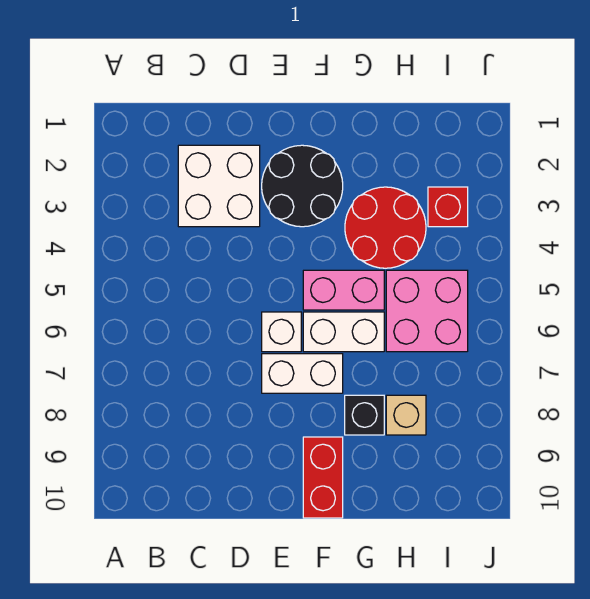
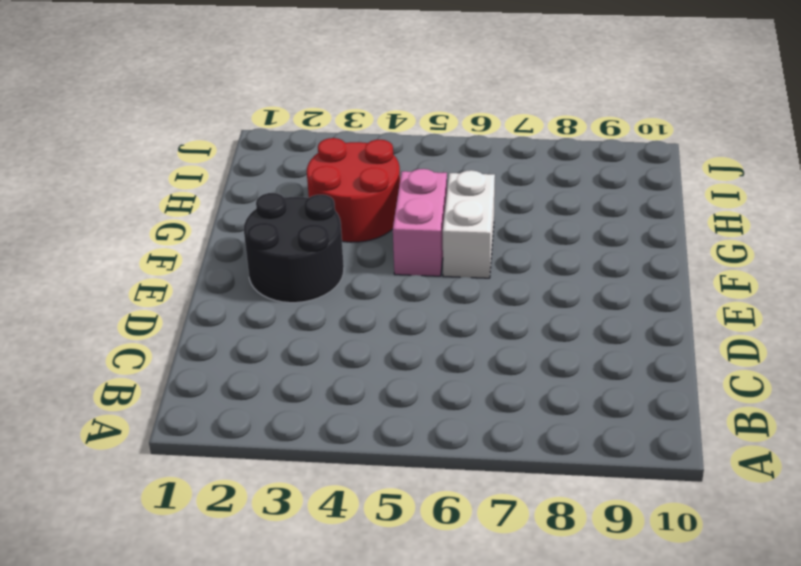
none -> white 2x2 brick [178,145,260,227]
none -> white 1x1 brick [262,312,301,352]
none -> white 1x2 brick [262,354,343,393]

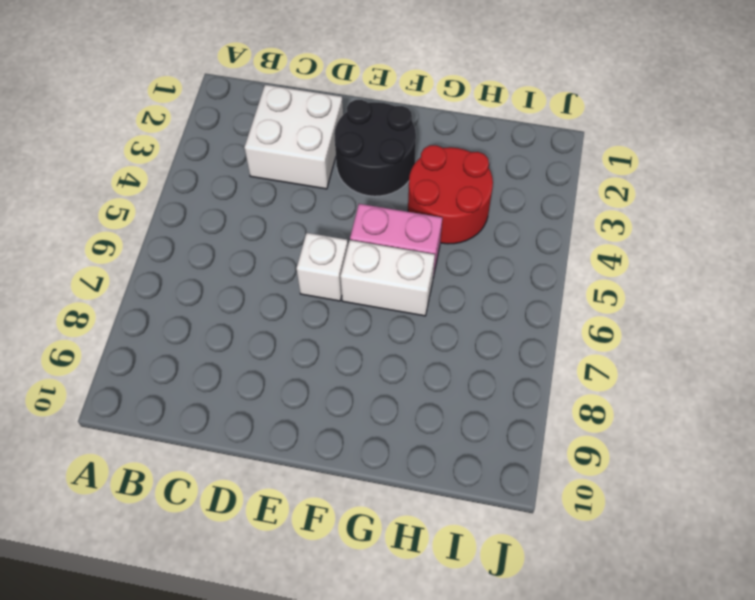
none -> white 1x2 brick [262,354,343,393]
none -> red 1x2 brick [303,437,343,518]
none -> black 1x1 brick [345,395,384,435]

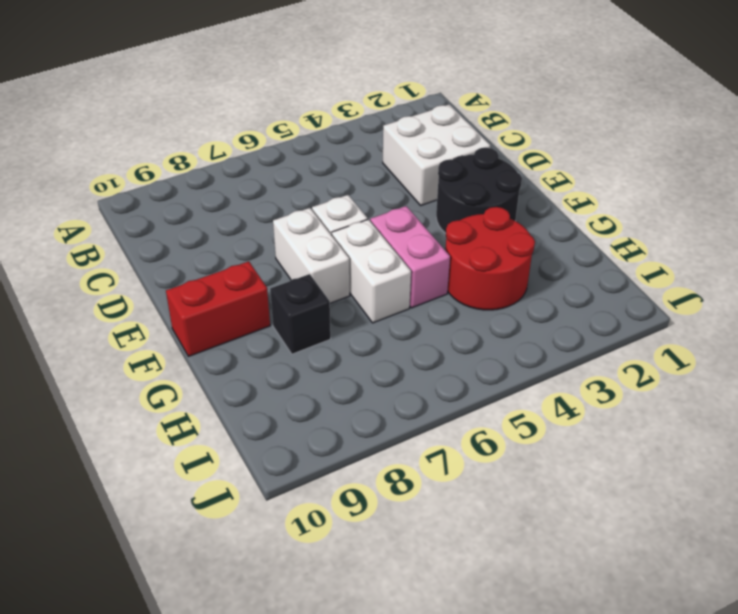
none -> pink 2x2 brick [386,270,468,352]
none -> tan 1x1 brick [386,395,426,435]
none -> red 1x1 brick [428,187,468,227]

